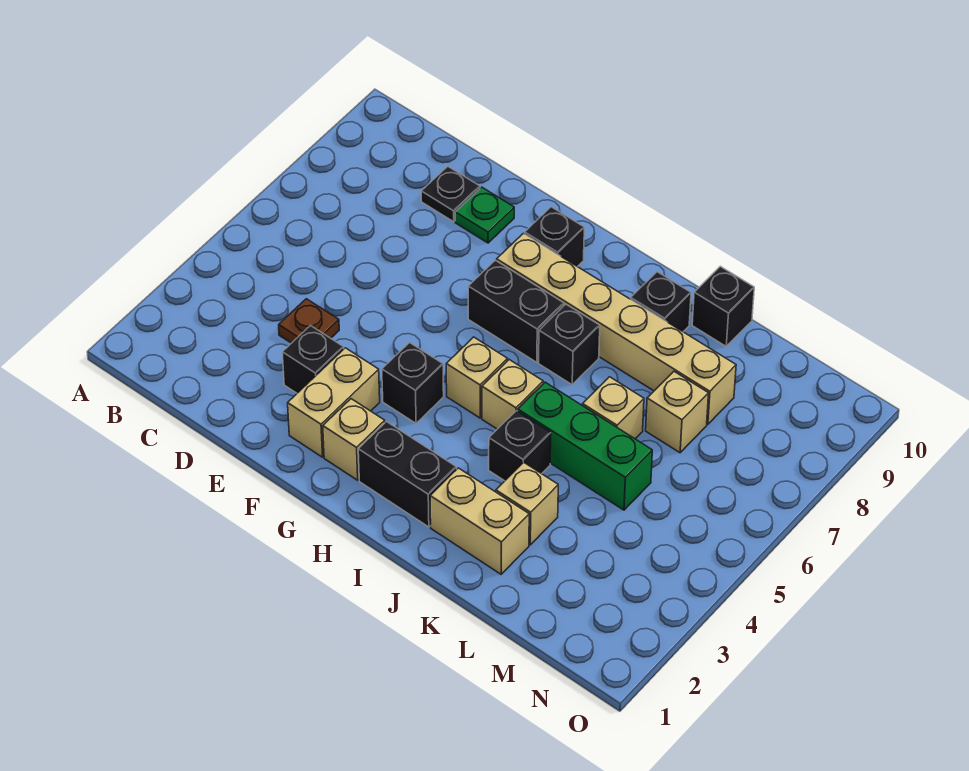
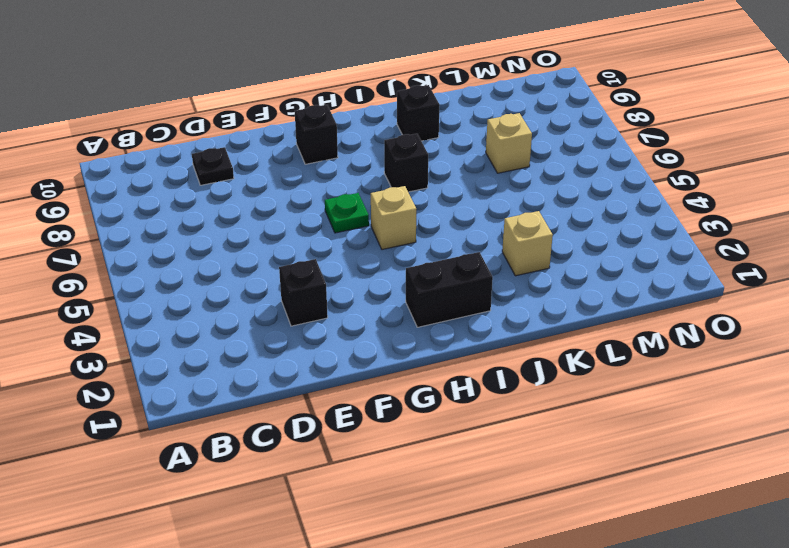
green 1x1 plate [325,193,369,233] -> green 1x1 plate moved to [455,187,514,243]
none -> brown 1x1 plate [279,299,339,343]
none -> tan 1x2 brick [288,348,380,457]
none -> tan 1x1 brick [323,399,385,480]

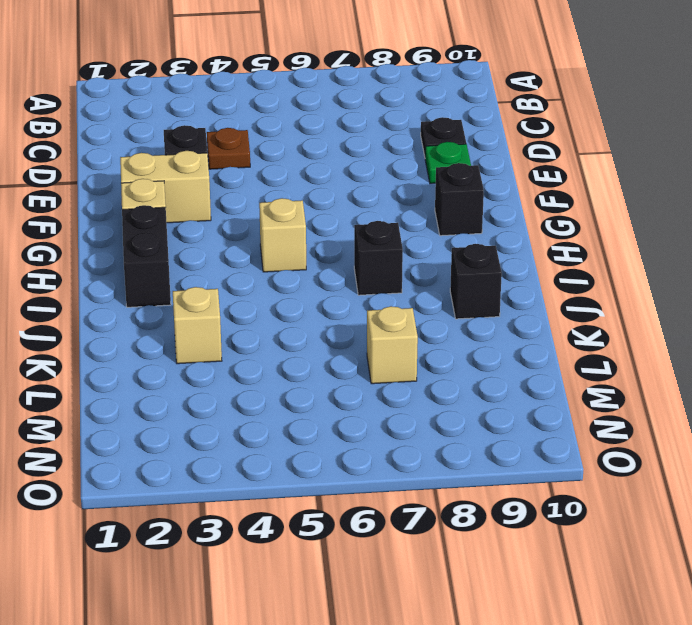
none -> black 1x1 brick [382,343,444,423]
none -> black 1x2 brick [468,260,564,362]
none -> tan 1x6 brick [497,233,736,424]

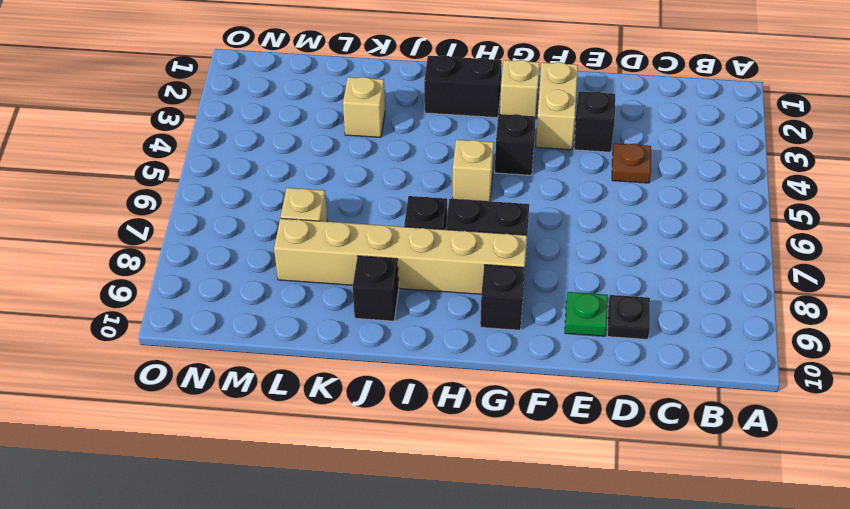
none -> tan 1x1 brick [482,360,543,429]
none -> tan 1x2 brick [430,468,529,574]
none -> black 1x1 brick [489,411,551,481]

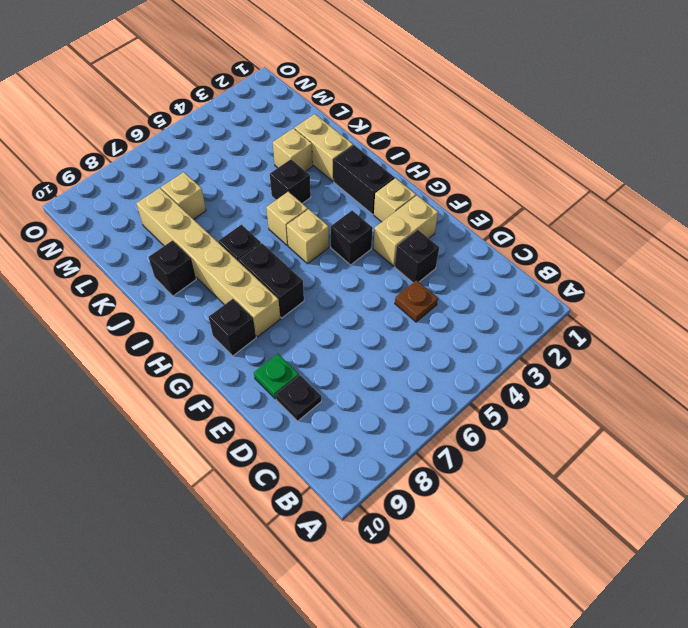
none -> green 1x3 brick [518,382,652,510]
none -> tan 1x1 brick [582,377,644,439]
none -> black 1x1 brick [692,266,754,346]

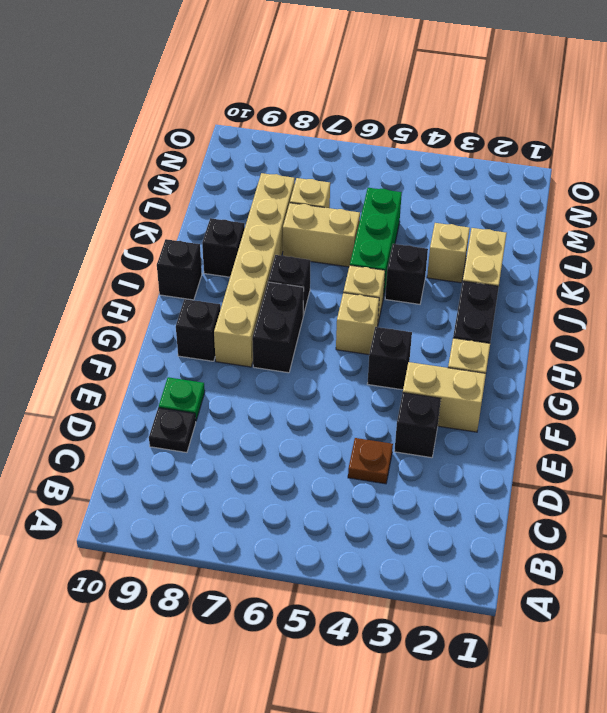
black 1x1 brick [157,239,202,300] -> black 1x1 brick moved to [692,266,754,346]
tan 1x2 brick [283,203,360,267] -> tan 1x1 brick [582,377,644,439]

